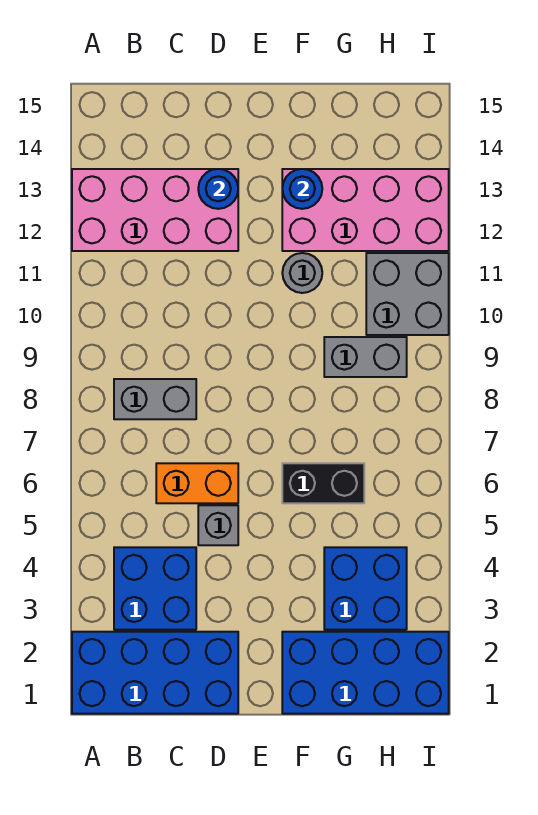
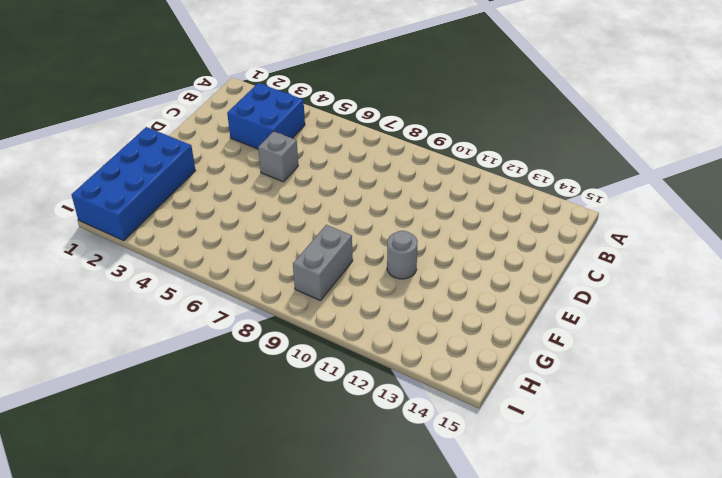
none -> blue 2x4 brick [72,632,238,714]
none -> pink 2x4 brick [72,169,238,251]
none -> grey 1x2 brick [114,379,196,419]

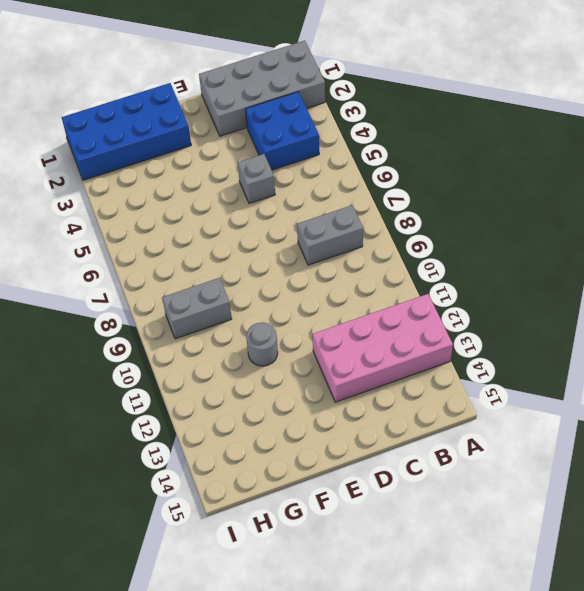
grey 2x4 brick [199,41,325,136] -> blue 2x4 brick [72,632,238,714]
none -> orange 1x2 brick [156,463,238,503]
none -> black 1x2 brick [282,463,364,503]
none -> pink 2x4 brick [282,169,449,251]

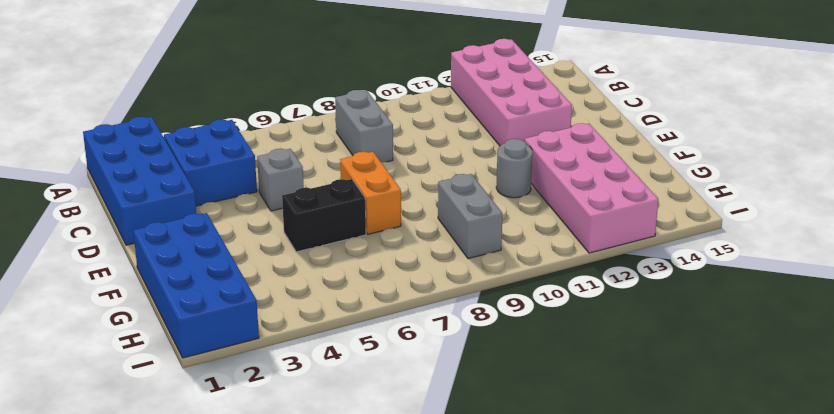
orange 1x2 brick [340,152,401,234] -> orange 1x2 brick moved to [156,463,238,503]
black 1x2 brick [282,179,366,252] -> black 1x2 brick turned to [282,463,364,503]
none -> blue 2x2 brick [324,547,407,630]
none -> grey 2x2 brick [366,253,449,335]
none -> blue 1x1 round brick [198,169,238,209]

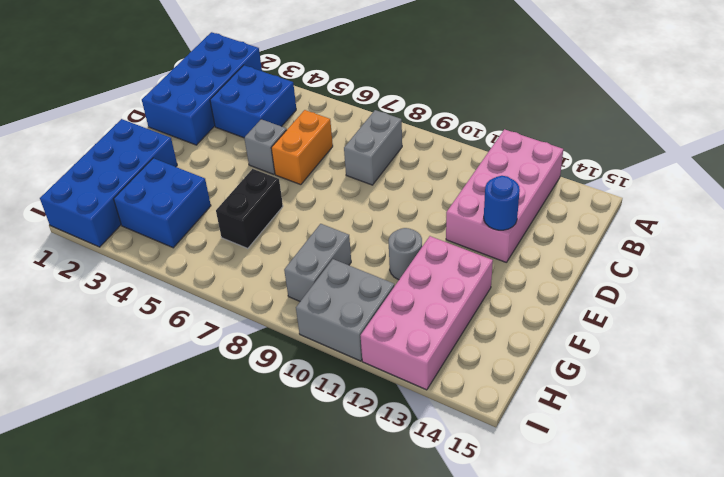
none -> blue 1x1 round brick [282,169,322,209]

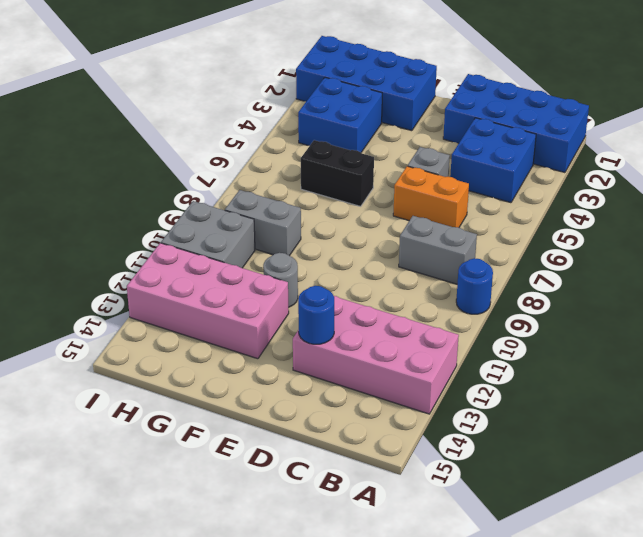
blue 1x1 round brick [456,258,493,314] -> blue 1x1 round brick moved to [282,169,322,209]

